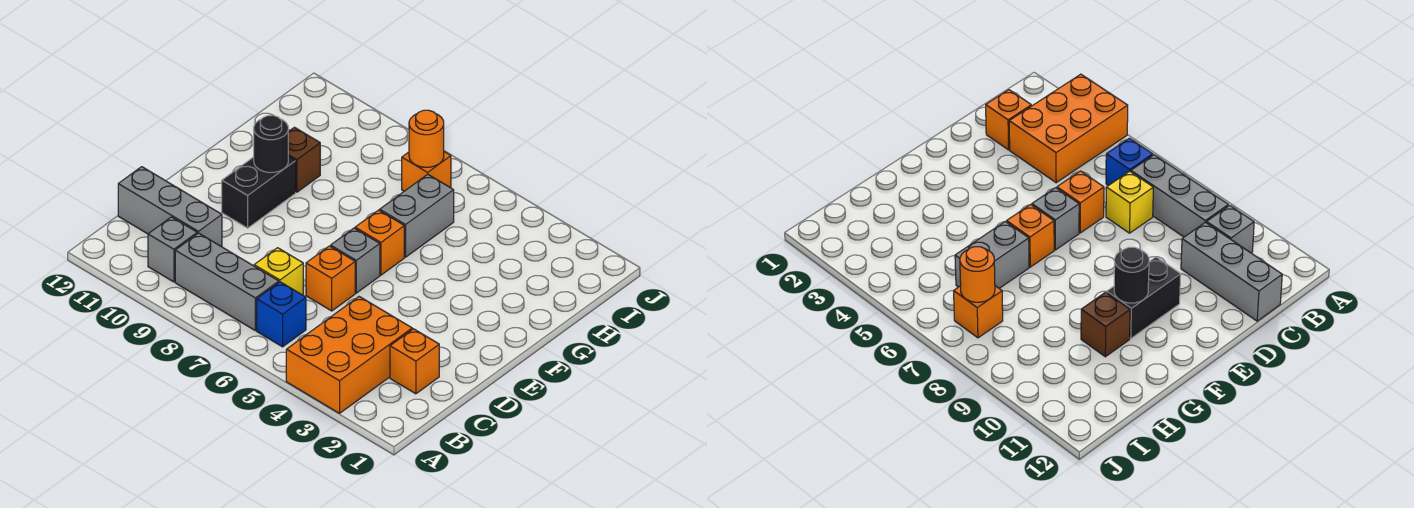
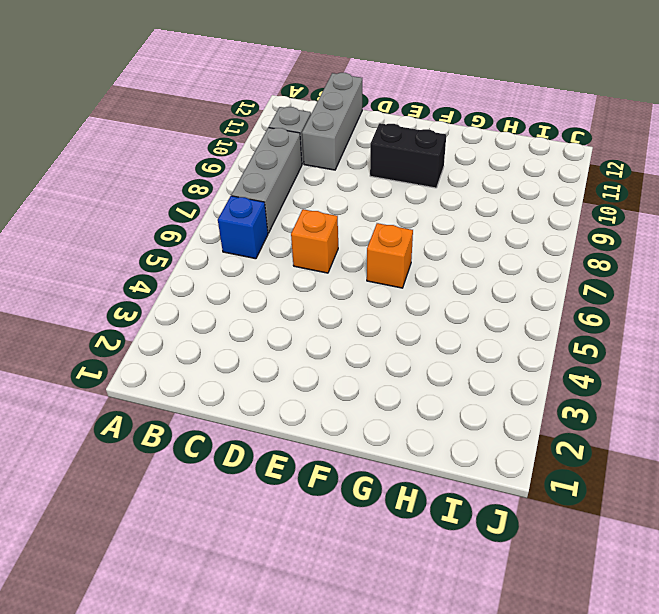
none -> orange 2x3 brick [286,297,412,413]
none -> orange 1x1 brick [390,329,439,394]
none -> yellow 1x1 brick [254,248,303,295]

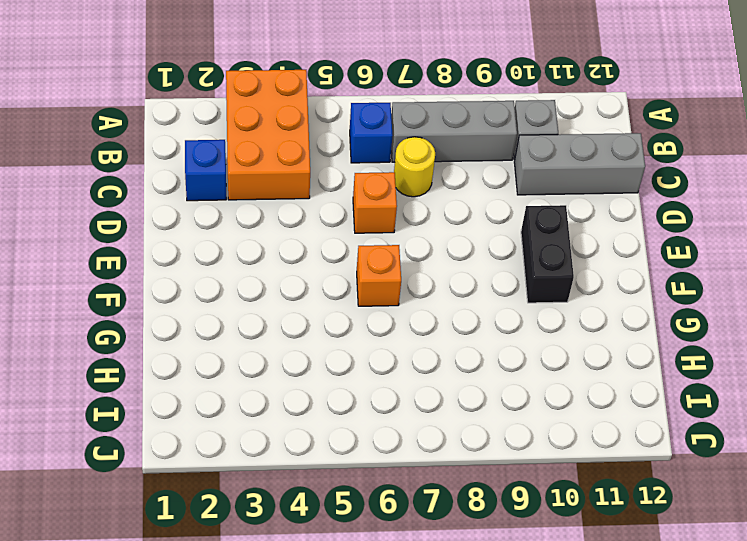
blue 1x1 brick [185,140,226,201] -> orange 1x1 brick [390,329,439,394]
yellow 1x1 round brick [394,137,435,197] -> yellow 1x1 brick [254,248,303,295]
none -> grey 1x1 brick [331,228,380,293]
none -> grey 1x2 brick [380,174,454,257]
none -> brown 1x1 brick [288,127,320,192]

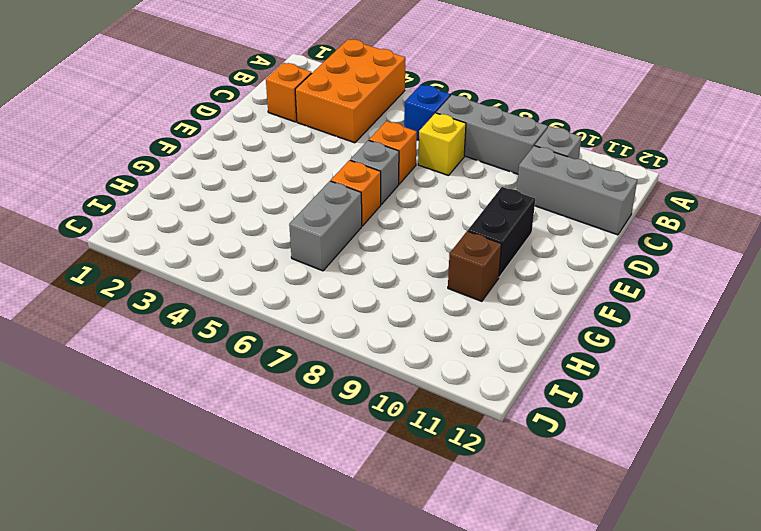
none -> orange 1x1 brick [402,152,451,191]
none -> black 1x1 round brick [254,115,288,173]
none -> orange 1x1 round brick [409,110,444,167]

